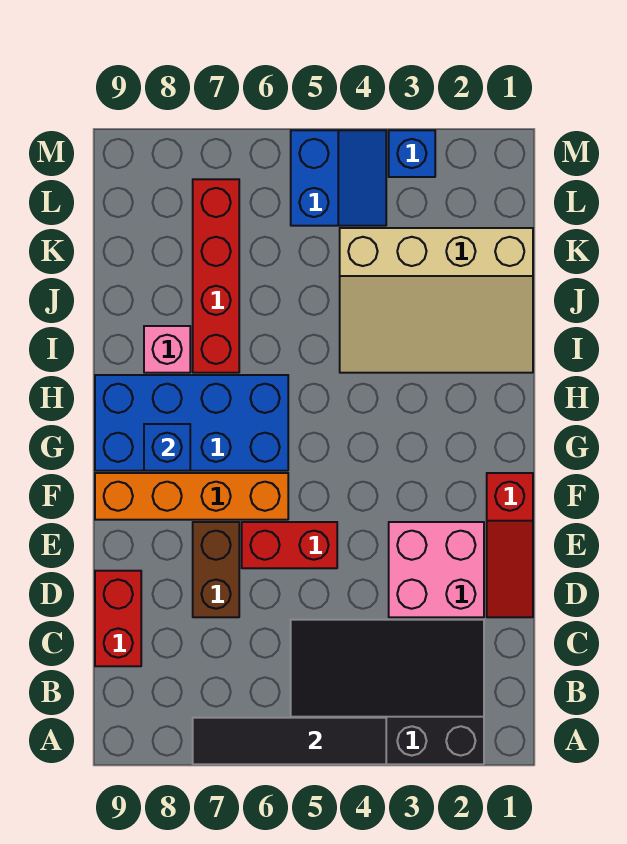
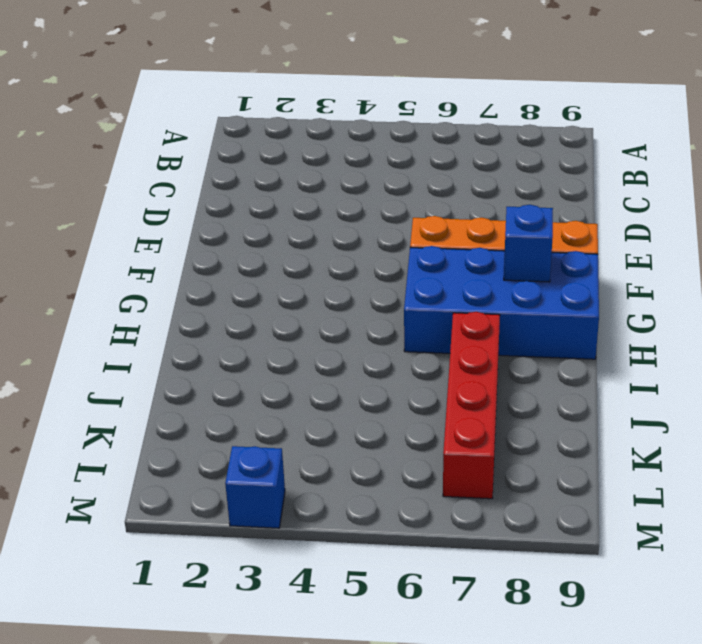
none -> black 3x4 slope [291,620,484,764]
none -> red 1x2 brick [95,571,141,666]
none -> red 1x3 slope [487,473,533,617]

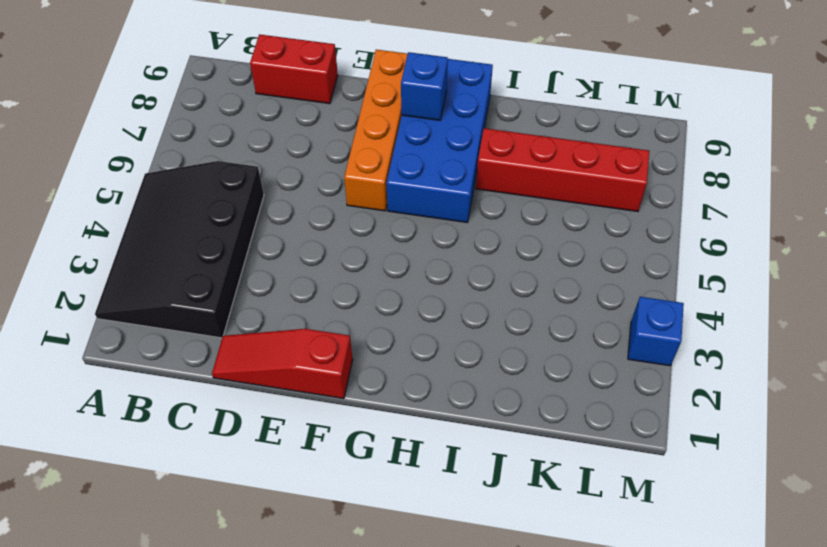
black 3x4 slope [95,161,264,338] -> black 3x4 slope turned to [291,620,484,764]
none -> pink 2x2 brick [389,522,484,617]
none -> brown 1x2 brick [193,522,239,617]
none -> red 1x2 brick [242,522,337,568]

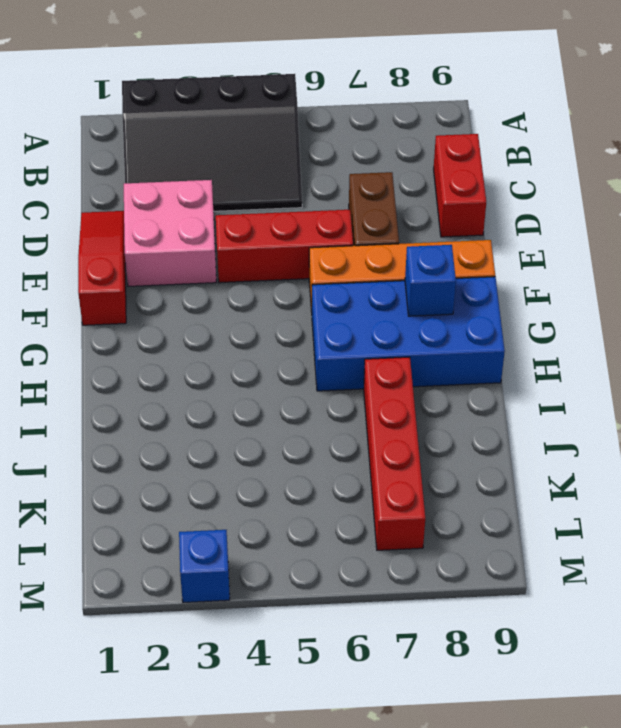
red 1x3 brick [216,210,353,283] -> red 1x2 brick [242,522,337,568]
none -> tan 3x4 slope [340,228,533,373]
none -> pink 1x1 brick [144,326,190,373]
none -> blue 2x2 slope [291,130,386,226]

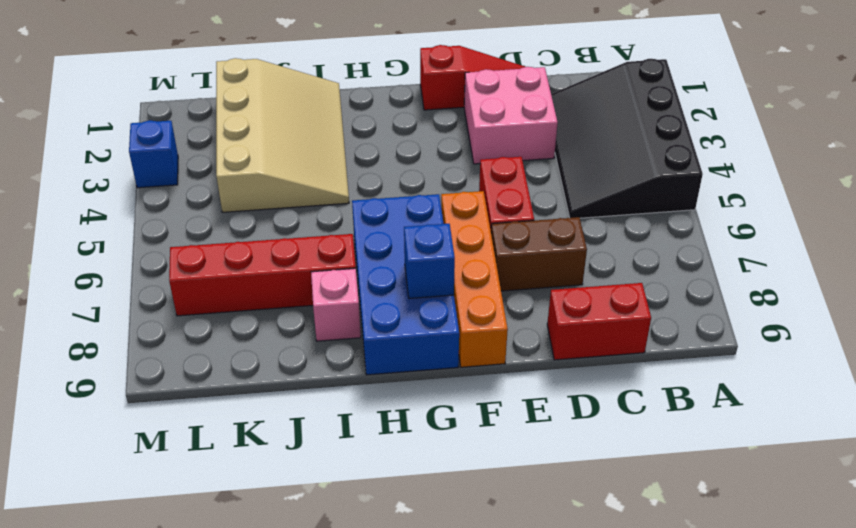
none -> blue 2x2 slope [291,130,386,226]
none -> black 1x4 tile [193,718,386,764]

